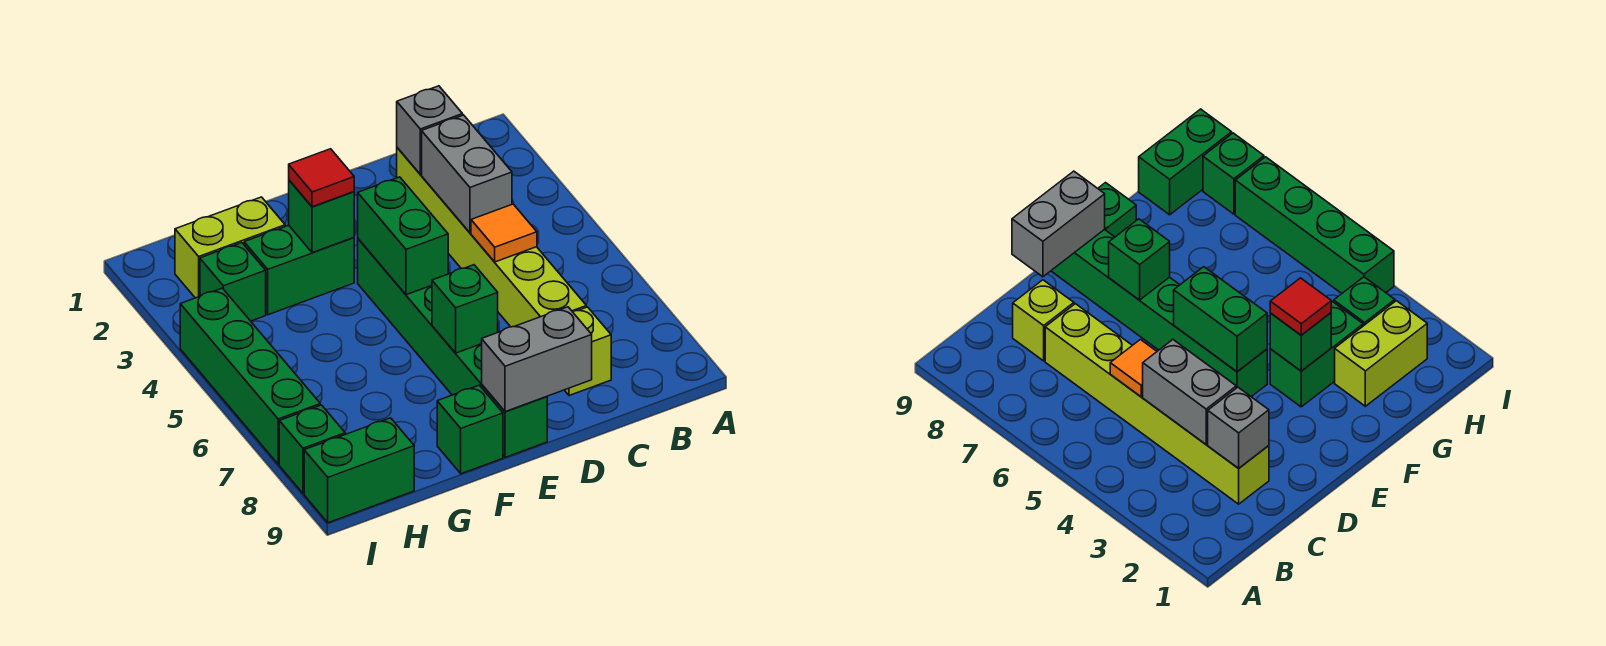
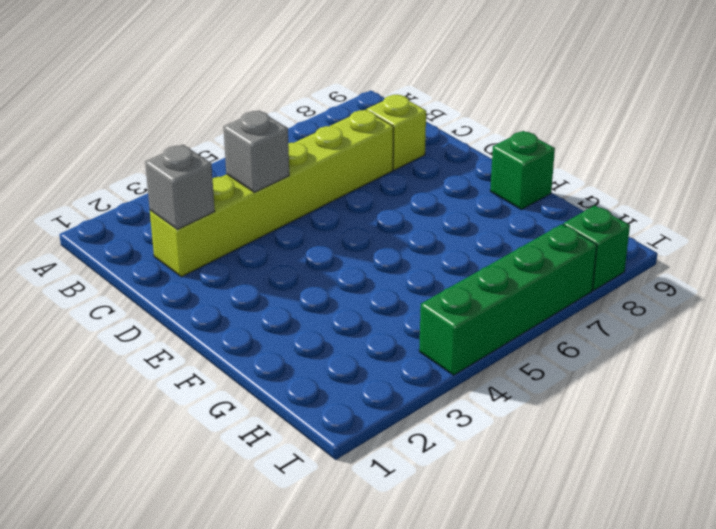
grey 1x1 brick [223,110,289,192] -> grey 1x2 brick [422,115,512,233]
none -> green 1x6 brick [358,239,547,457]
none -> green 1x2 brick [244,225,354,315]
none -> lime 1x2 brick [175,197,285,298]

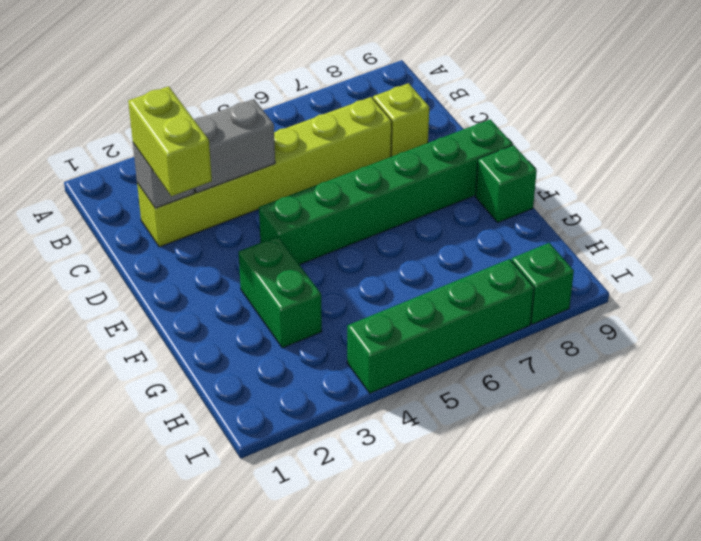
lime 1x2 brick [128,86,212,196] -> lime 1x2 brick moved to [175,197,285,298]
none -> green 1x1 brick [200,243,266,321]
none -> green 1x2 brick [304,418,414,523]
none -> orange 1x1 tile [471,204,537,262]

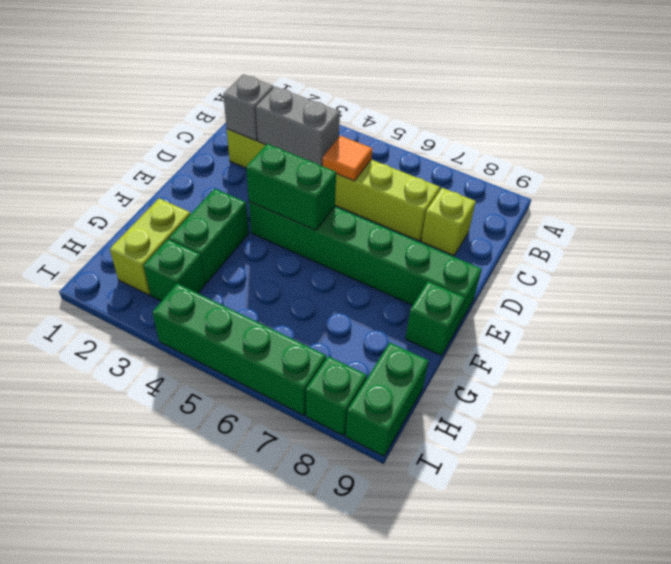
none -> grey 1x2 brick [482,307,592,412]
none -> green 1x1 brick [432,265,498,353]
none -> green 1x1 brick [289,180,354,253]

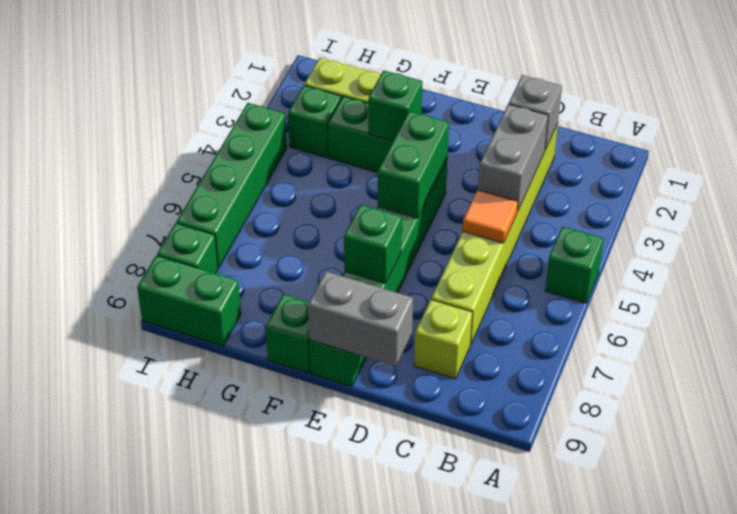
green 1x1 brick [545,226,604,303] -> none
none -> red 1x1 tile [289,149,354,207]

